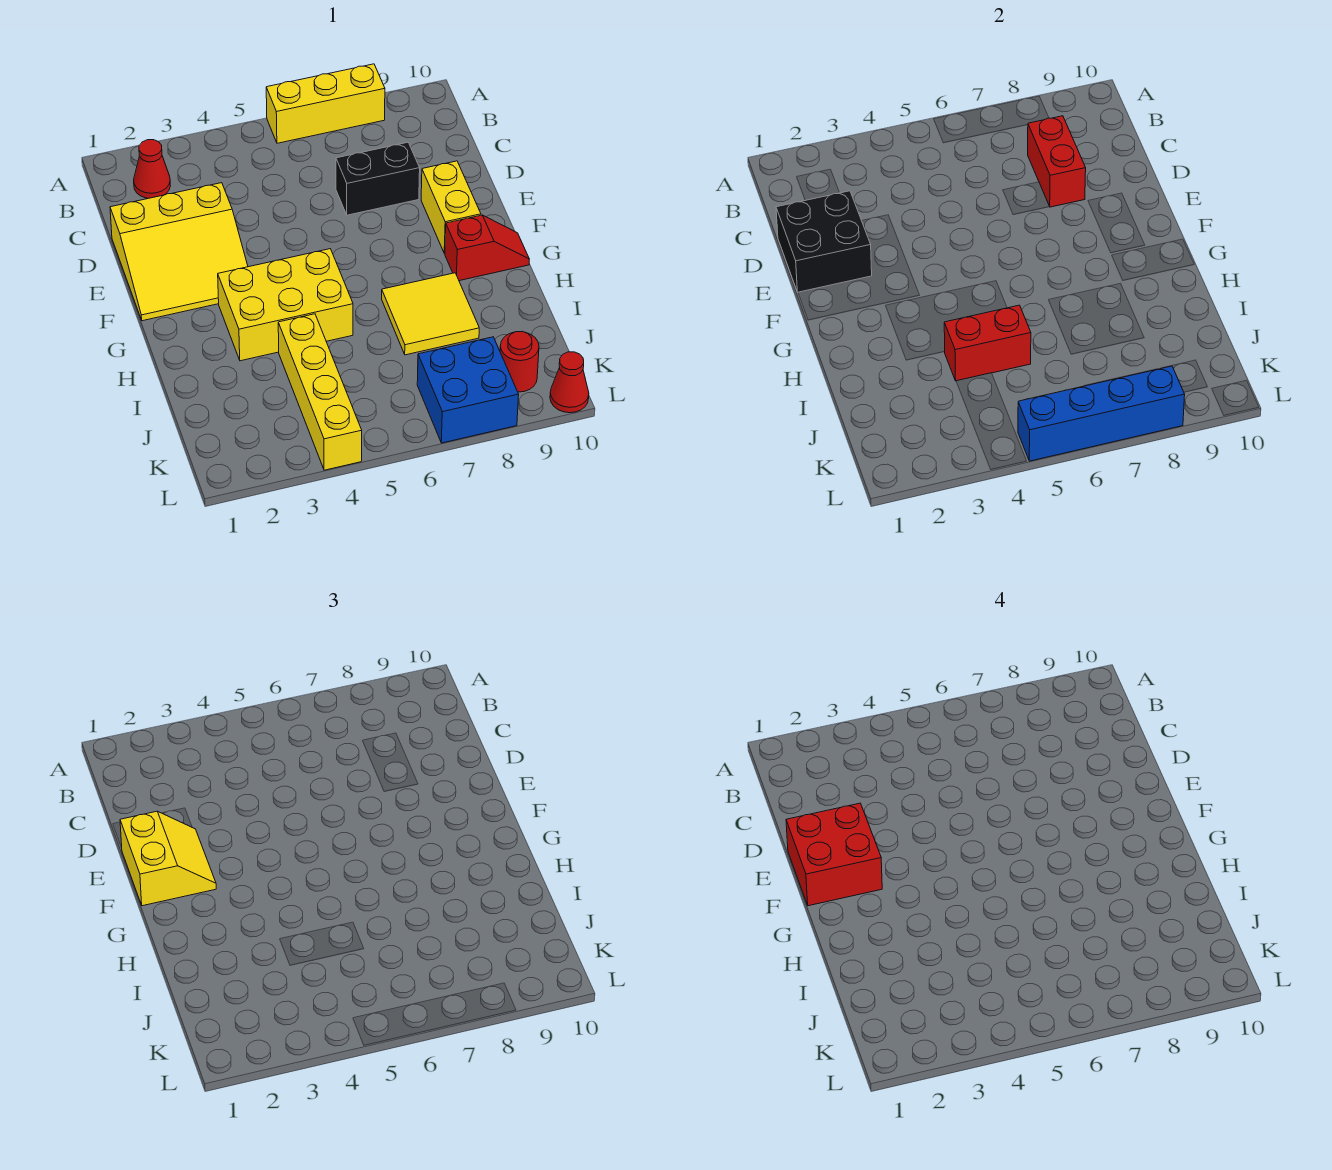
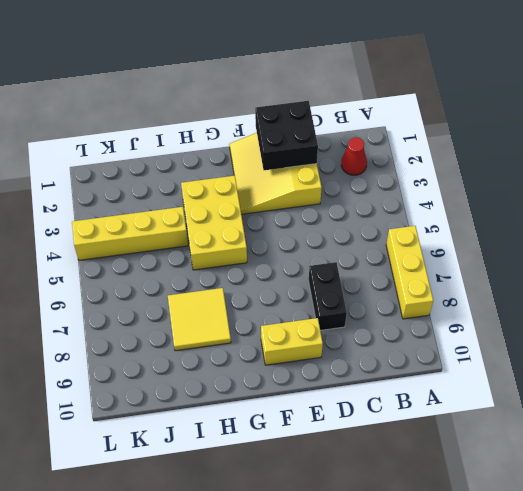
none -> red 1x2 slope [445,215,529,281]
none -> blue 2x2 brick [417,337,519,443]
none -> red 1x1 round brick [500,331,539,392]

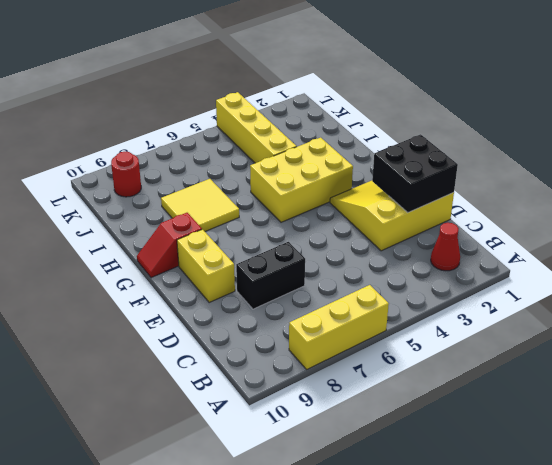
none -> blue 2x2 brick [417,337,519,443]
none -> red 1x1 cone [550,352,589,413]
none -> red 1x2 brick [1028,116,1086,207]

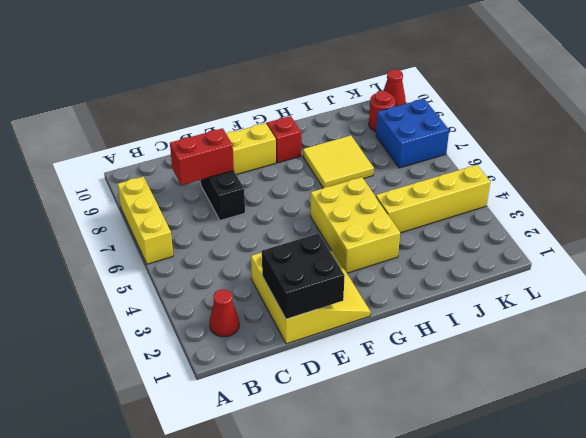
none -> red 1x2 brick [944,305,1031,381]
none -> blue 1x4 brick [1018,366,1185,461]
none -> yellow 2x2 slope [120,811,216,906]

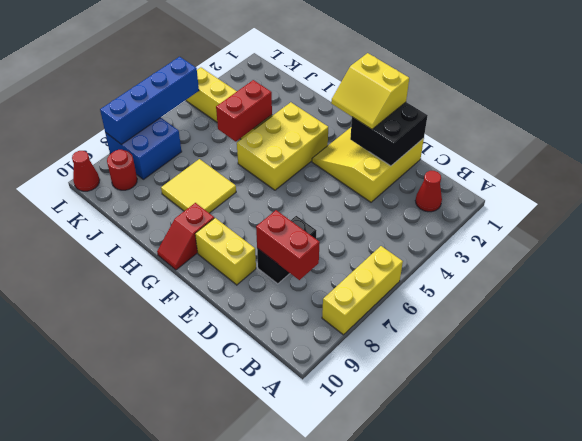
none -> red 2x2 brick [786,803,882,906]

